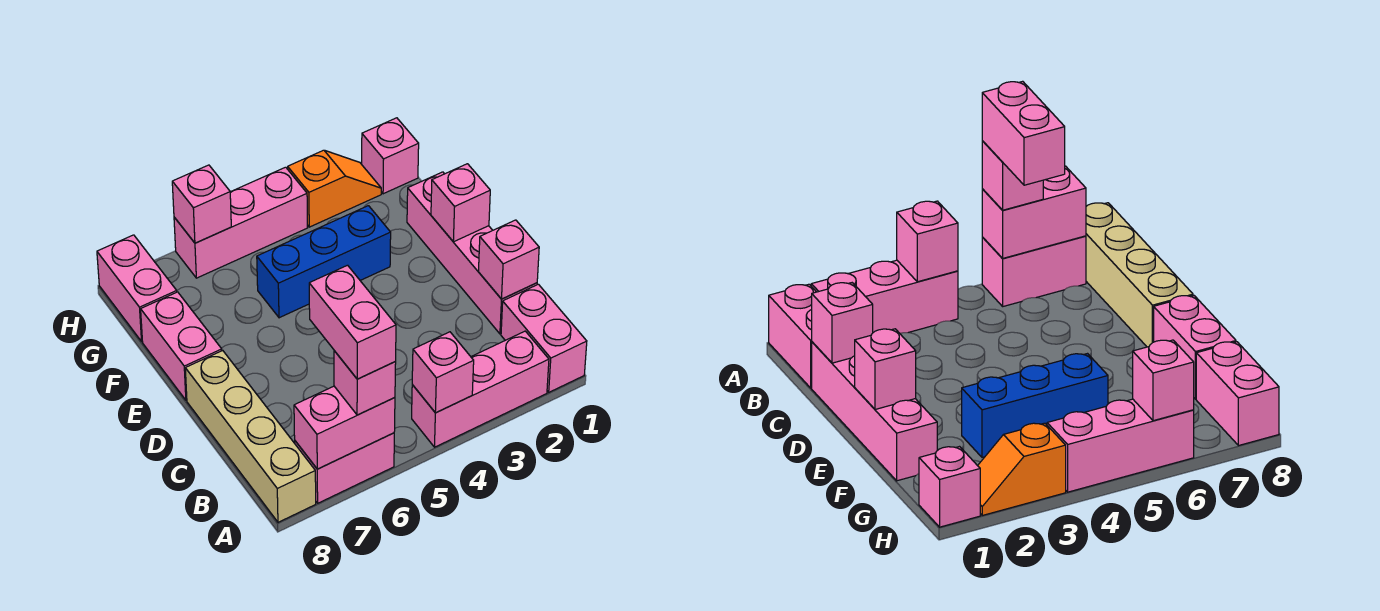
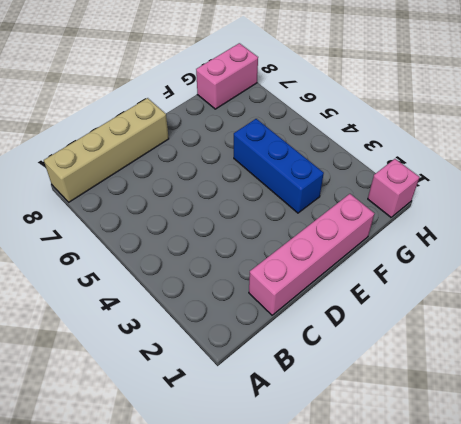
none -> pink 1x2 brick [501,284,587,392]
none -> pink 1x3 brick [412,331,549,447]
none -> pink 1x2 brick [295,433,394,503]

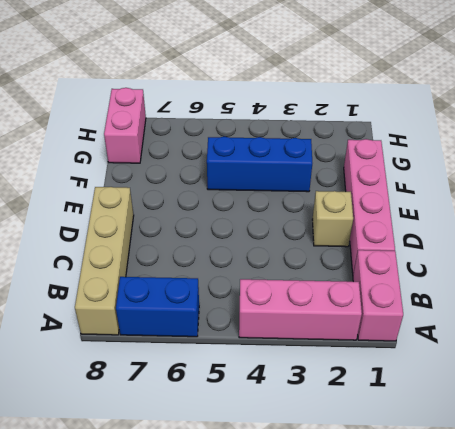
blue 1x2 brick [116,277,199,337] -> pink 1x2 brick [295,433,394,503]
tan 1x1 brick [312,191,353,247] -> none
none -> pink 1x2 brick [141,292,222,400]
none -> pink 1x1 brick [362,118,419,194]
none -> orange 1x2 slope [288,150,381,227]

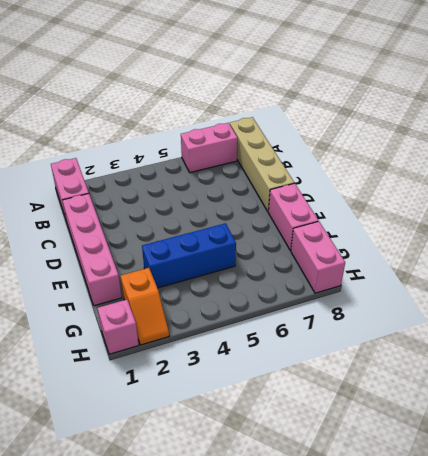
orange 1x2 slope [121,268,169,345] -> orange 1x2 slope turned to [288,150,381,227]
none -> pink 1x3 brick [412,331,549,447]
none -> pink 1x3 brick [174,167,308,278]
none -> pink 1x1 brick [412,332,474,413]

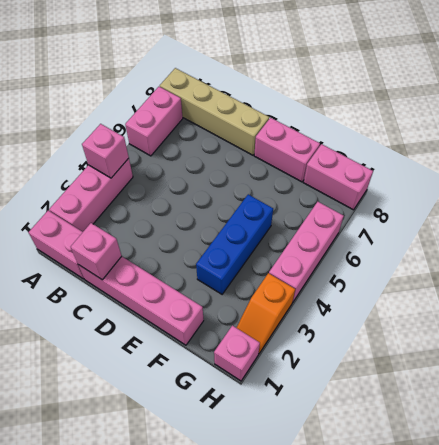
none -> pink 1x2 brick [294,386,395,469]
none -> pink 1x1 brick [431,164,490,242]
none -> pink 1x1 brick [172,165,231,243]

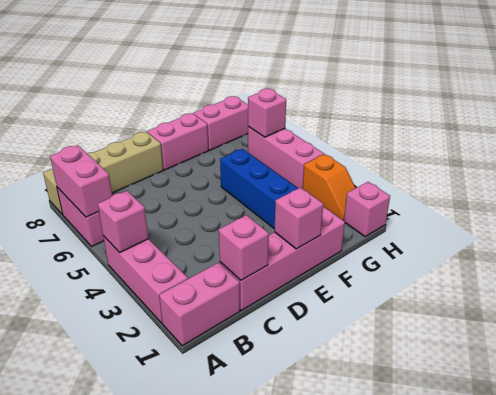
none -> pink 1x1 brick [334,351,396,415]
none -> pink 1x2 brick [309,265,396,379]

